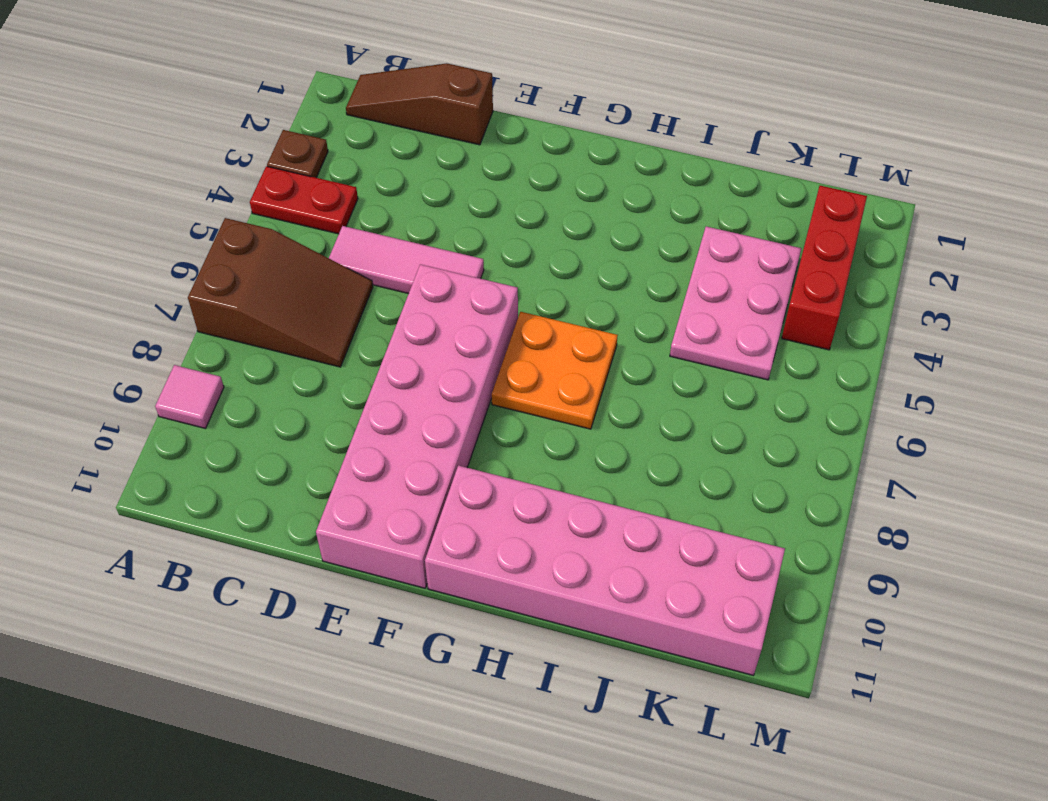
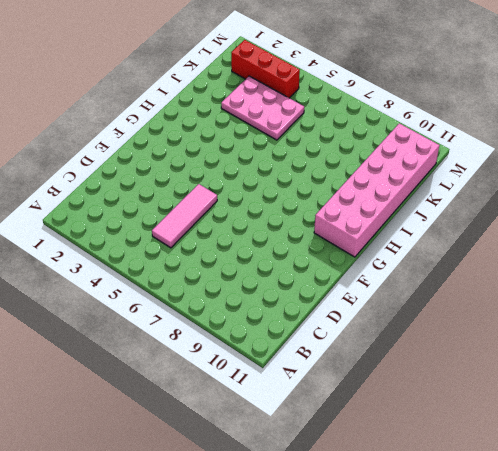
none -> brown 1x1 plate [267,130,328,178]
none -> red 1x2 plate [250,166,358,234]

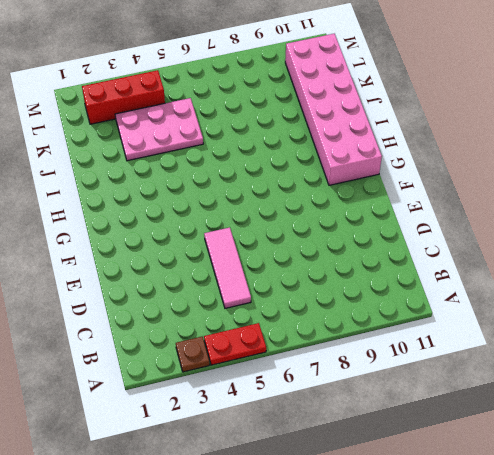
red 1x2 plate [204,323,266,365] -> red 1x2 plate turned to [250,166,358,234]
none -> brown 2x3 slope [188,218,373,367]
none -> pink 1x1 tile [155,365,224,429]

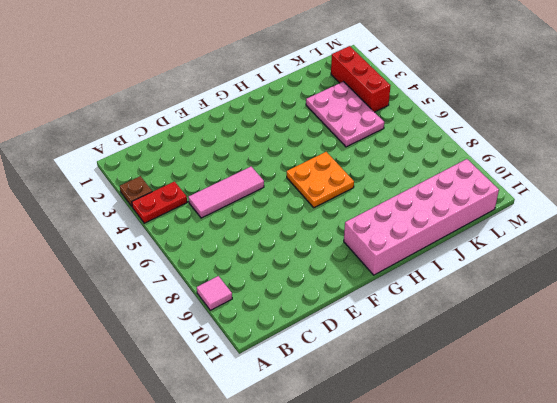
none -> brown 2x3 slope [188,218,373,367]
none -> brown 1x3 slope [346,63,493,145]

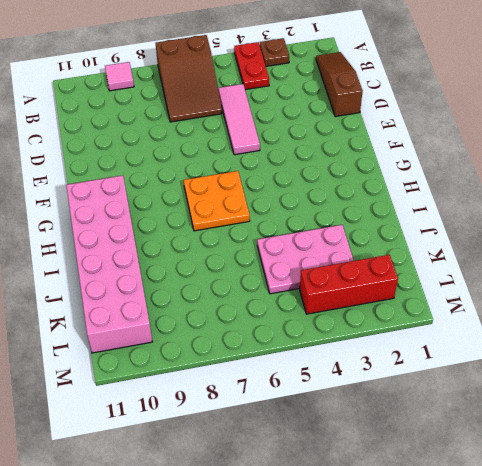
none -> pink 2x6 brick [316,264,518,588]

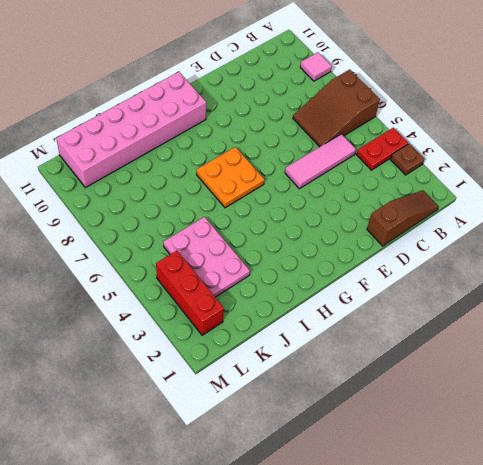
none -> pink 2x6 brick [316,264,518,588]

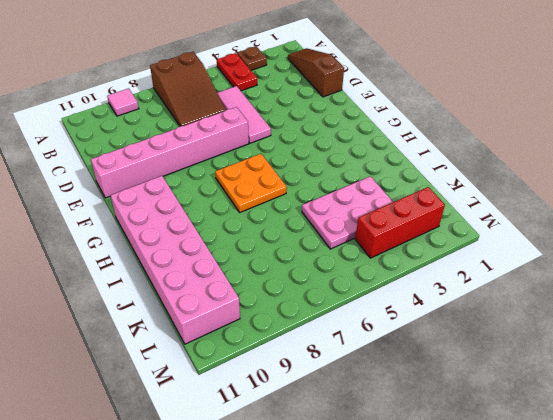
pink 1x6 brick [91,107,249,198] -> pink 2x6 brick [316,264,518,588]

